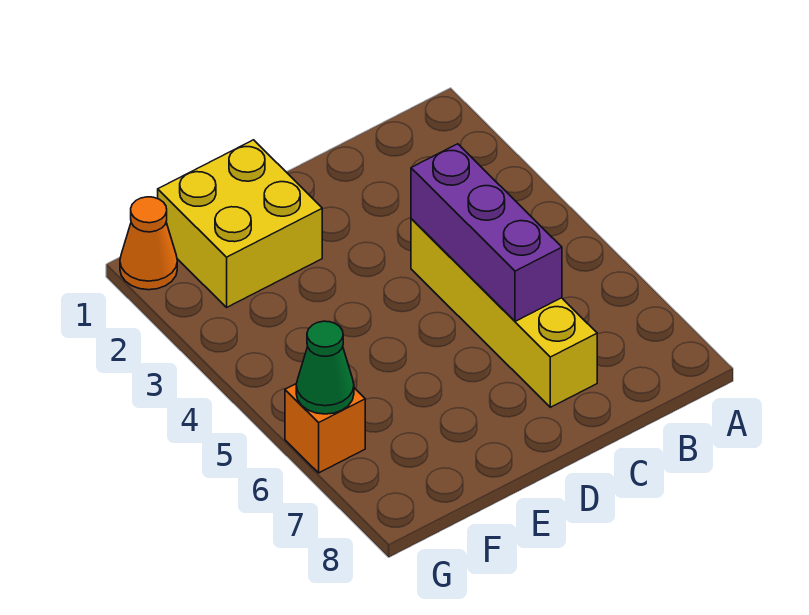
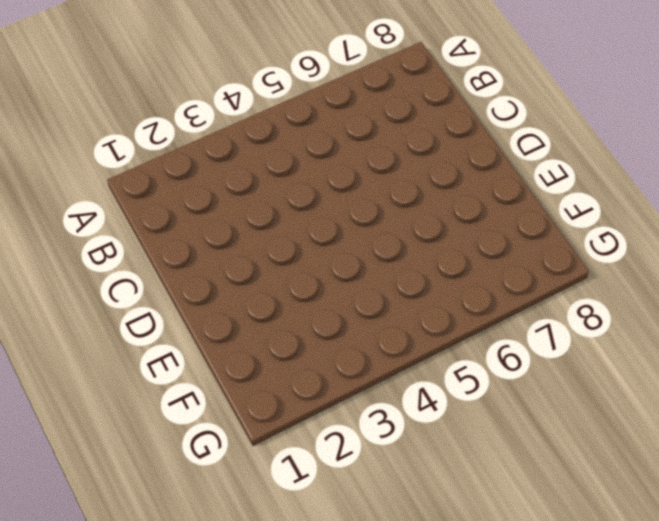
none -> yellow 1x4 brick [411,219,597,407]
none -> yellow 2x2 brick [158,140,322,307]

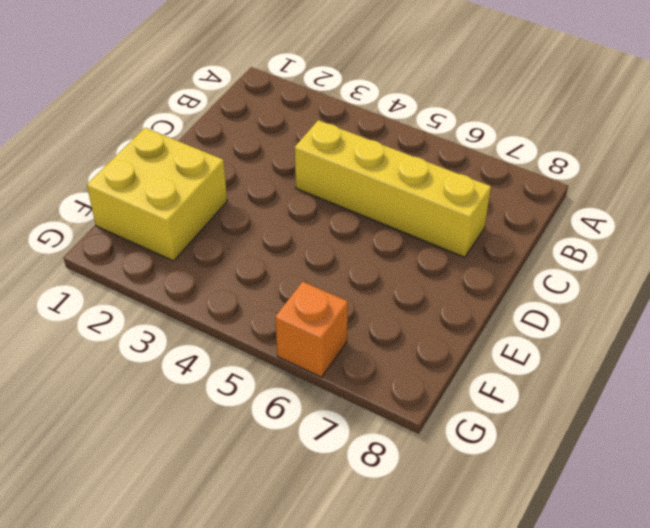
none -> orange 1x1 cone [120,197,177,290]
none -> purple 1x3 brick [411,144,562,321]

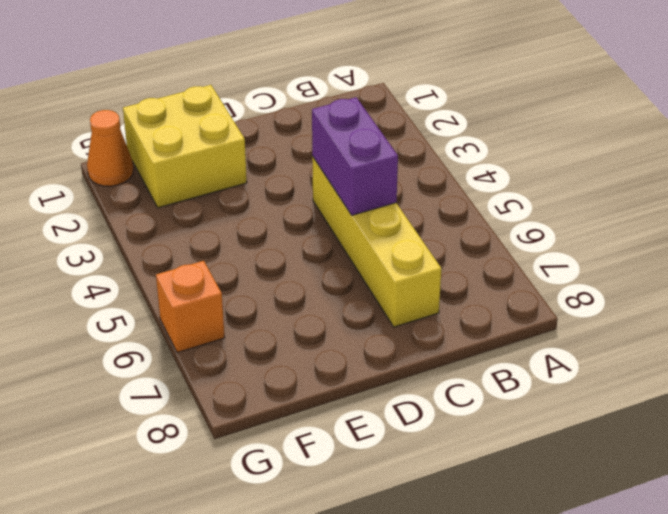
purple 1x2 brick [312,97,398,215] -> purple 1x3 brick [411,144,562,321]
none -> green 1x1 cone [296,321,354,414]

